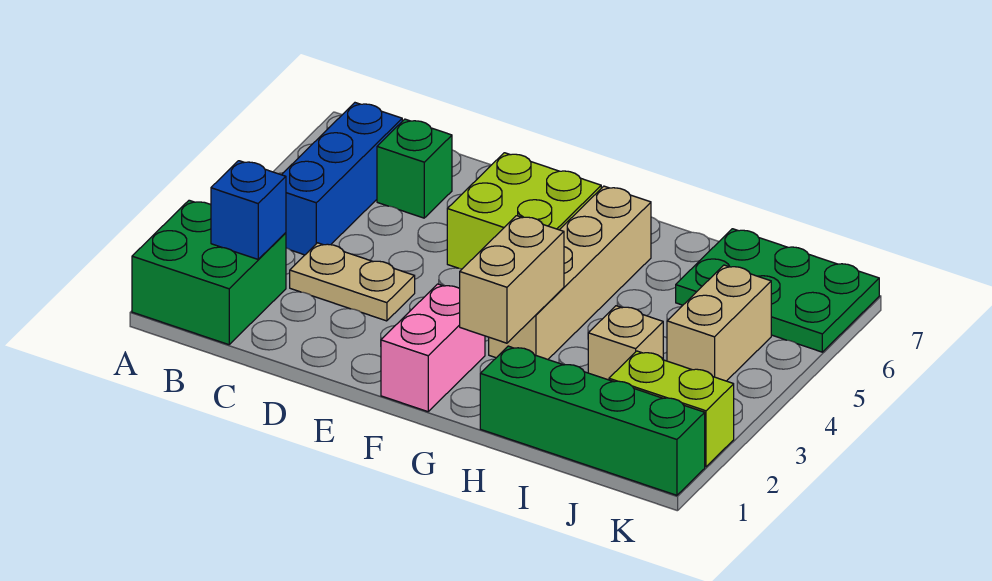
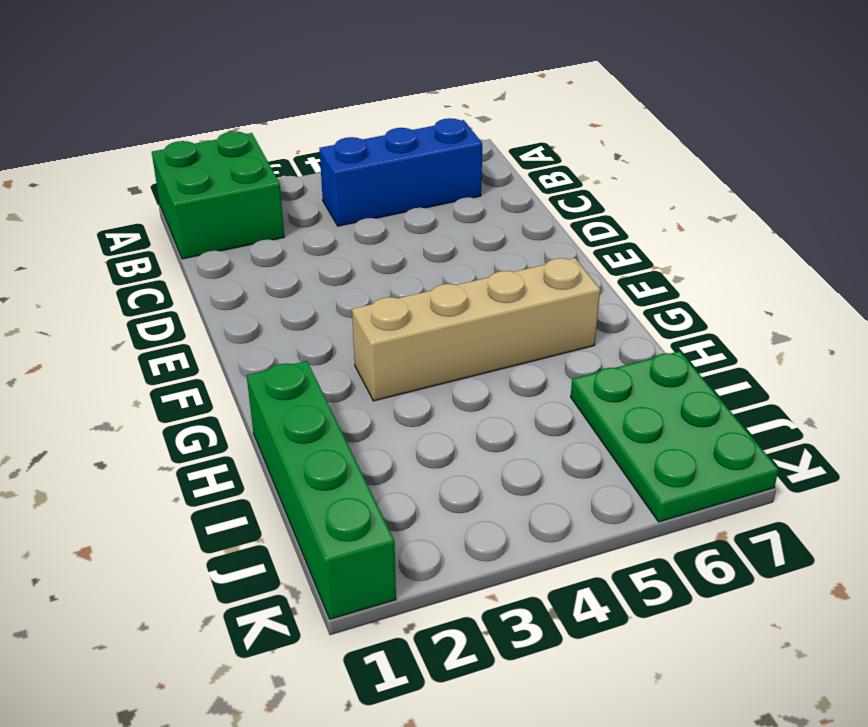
none -> tan 1x2 plate [290,243,415,321]
none -> green 1x1 brick [377,119,452,218]
none -> lime 2x2 brick [447,153,601,269]

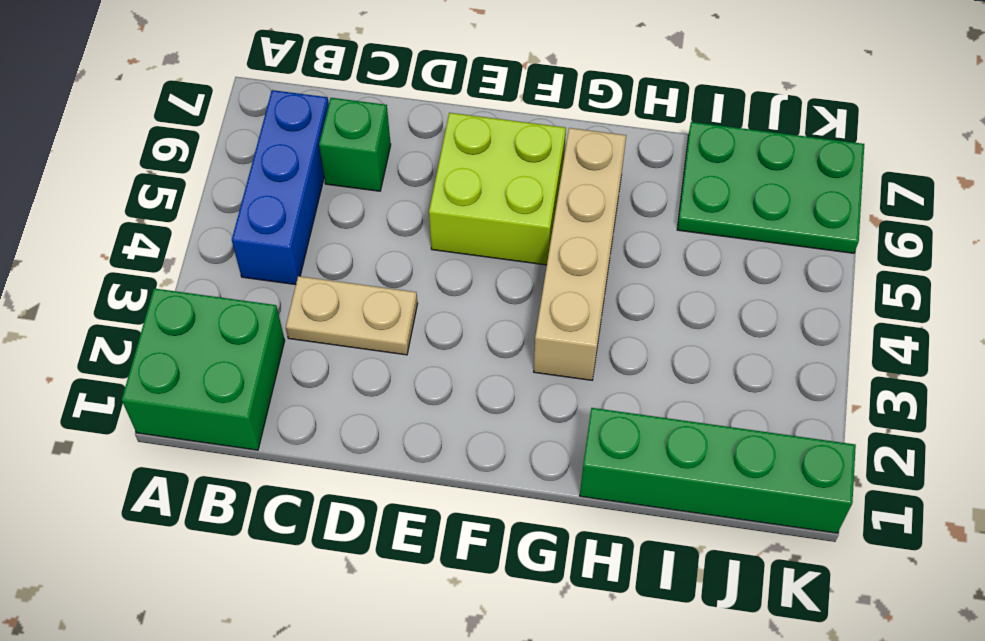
none -> pink 1x2 brick [381,284,485,412]
none -> tan 1x1 brick [588,306,663,380]
none -> lime 1x2 brick [609,351,734,467]

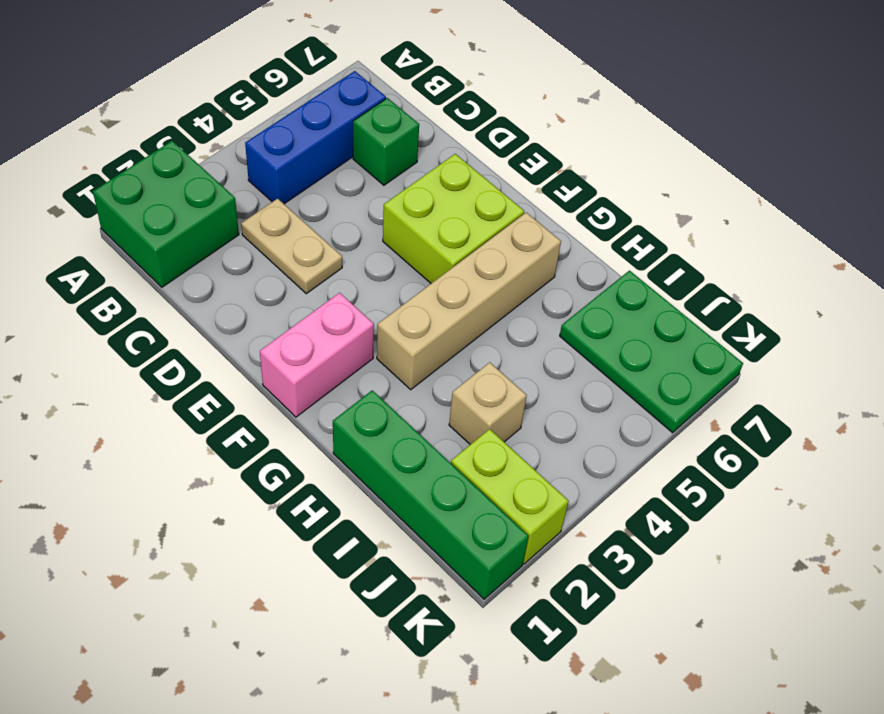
none -> tan 1x2 brick [667,265,771,381]
none -> blue 1x1 brick [211,161,286,259]
none -> tan 1x2 brick [460,216,564,343]

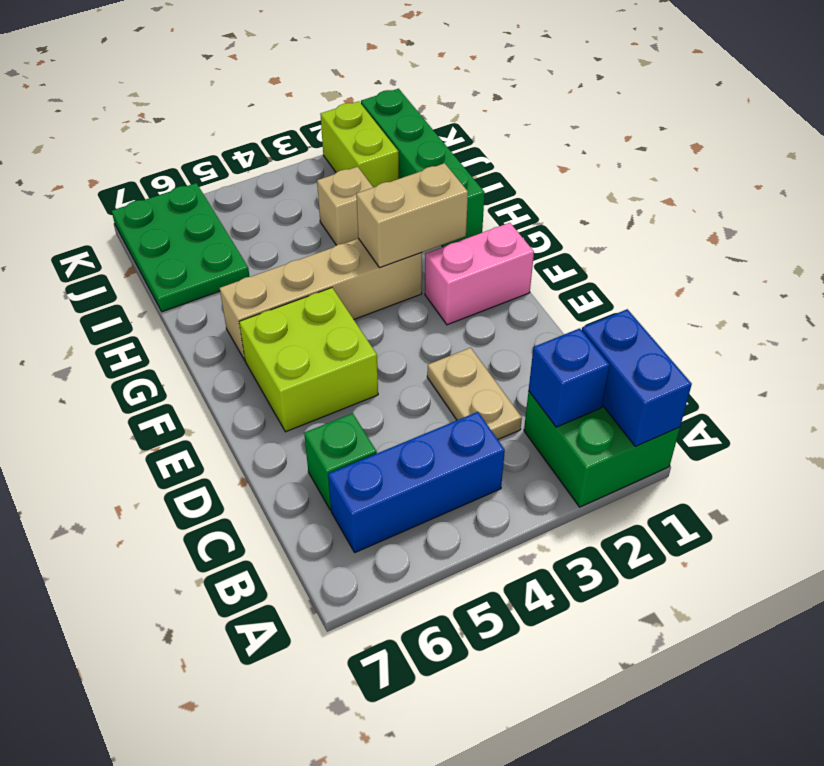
blue 1x2 brick [582,309,692,446] -> none
none -> tan 1x2 brick [667,265,771,381]

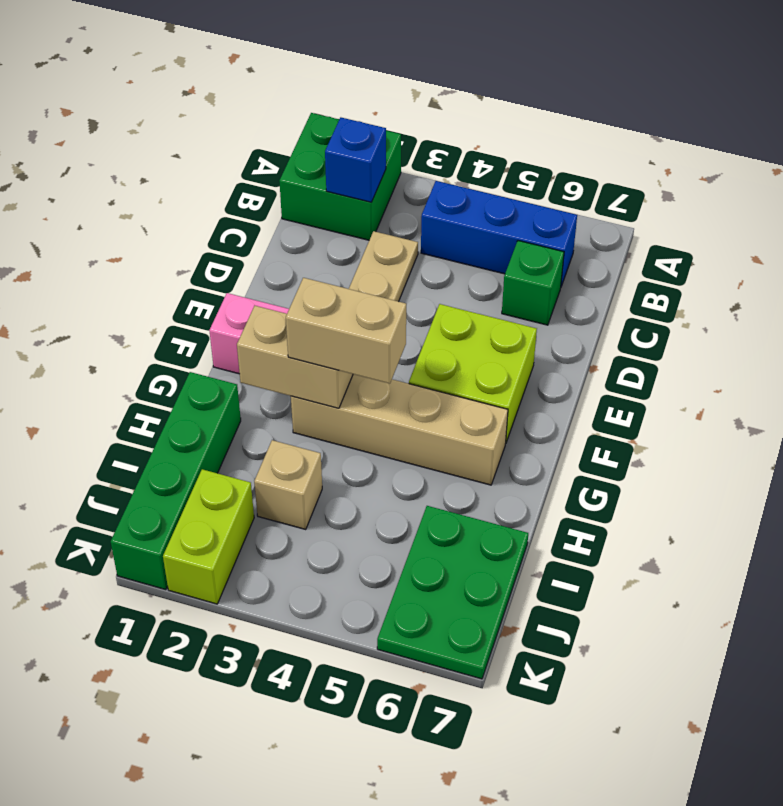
tan 1x2 brick [286,278,406,384] -> tan 1x2 brick moved to [667,265,771,381]

